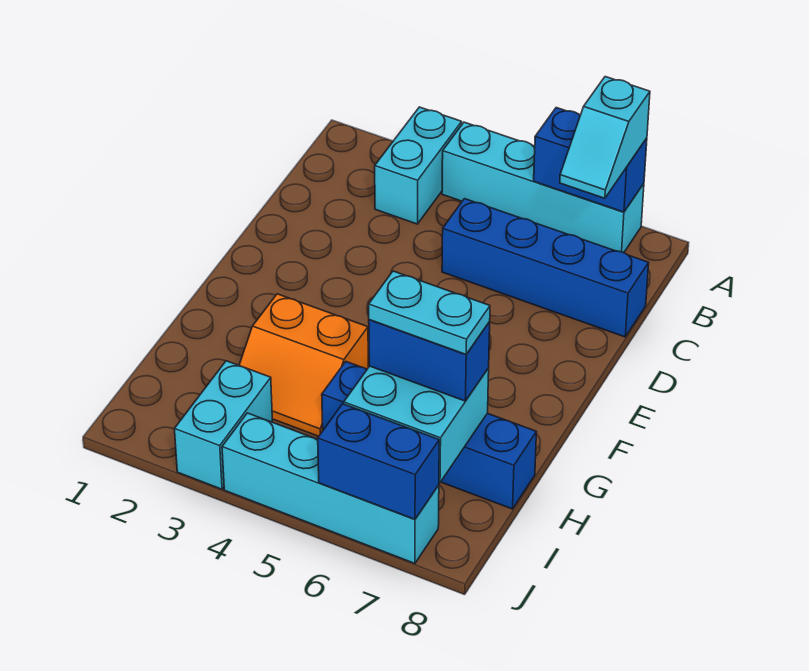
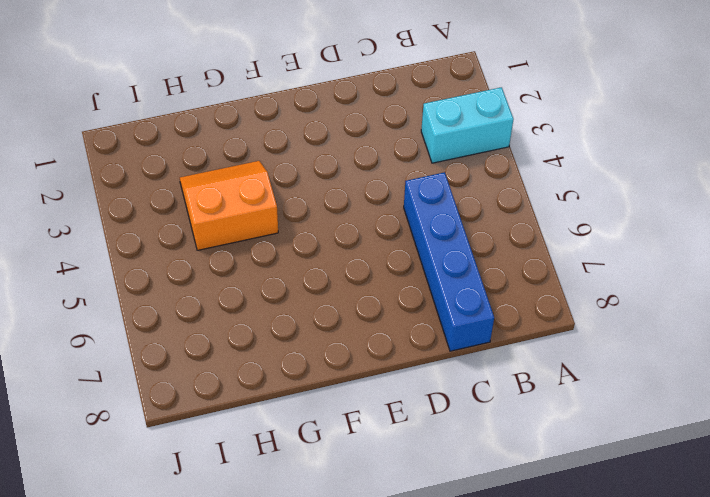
orange 2x2 slope [180,161,278,250] -> orange 2x2 slope turned to [239,294,368,436]
none -> cyan 1x4 brick [442,122,644,253]
none -> blue 1x4 brick [322,362,536,509]
none -> cyan 1x2 brick [175,361,272,489]

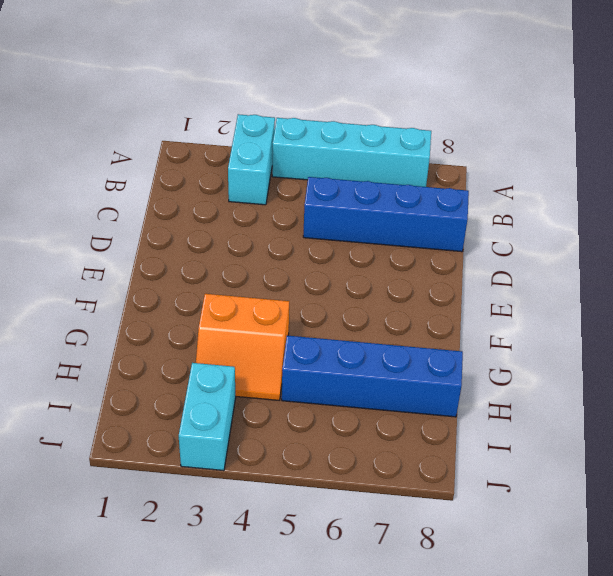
none -> cyan 1x4 brick [222,413,439,563]
none -> blue 1x2 brick [534,108,647,212]
none -> cyan 2x2 brick [344,366,489,483]

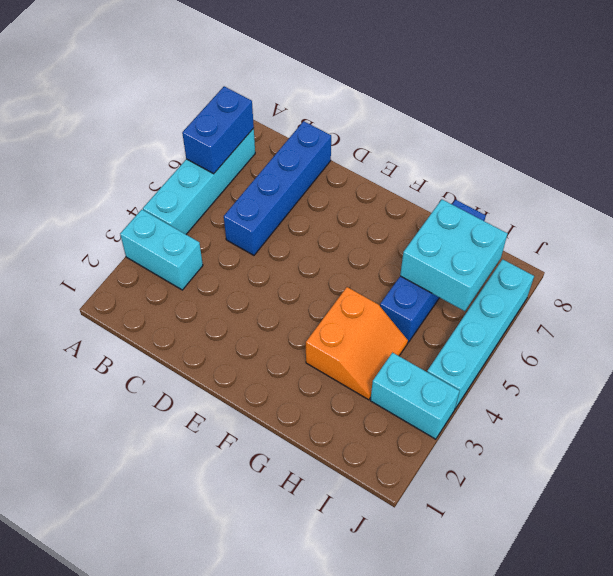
none -> blue 1x2 brick [318,404,439,519]
none -> cyan 1x2 slope [560,77,650,198]
none -> blue 1x2 brick [369,320,490,401]

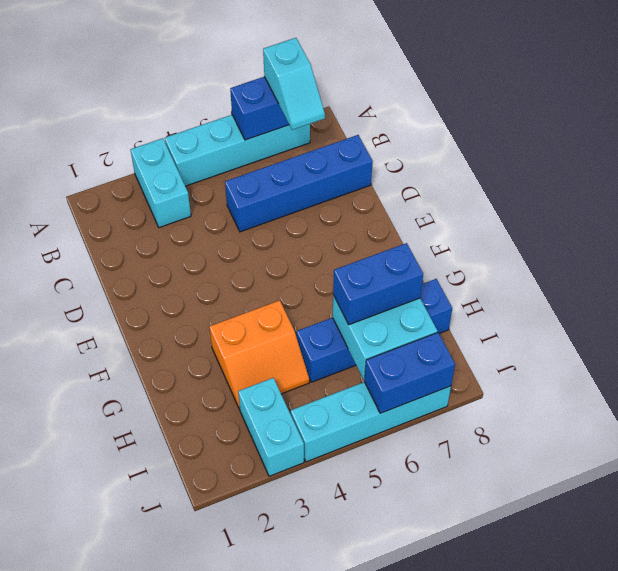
none -> cyan 1x2 plate [369,271,490,354]

